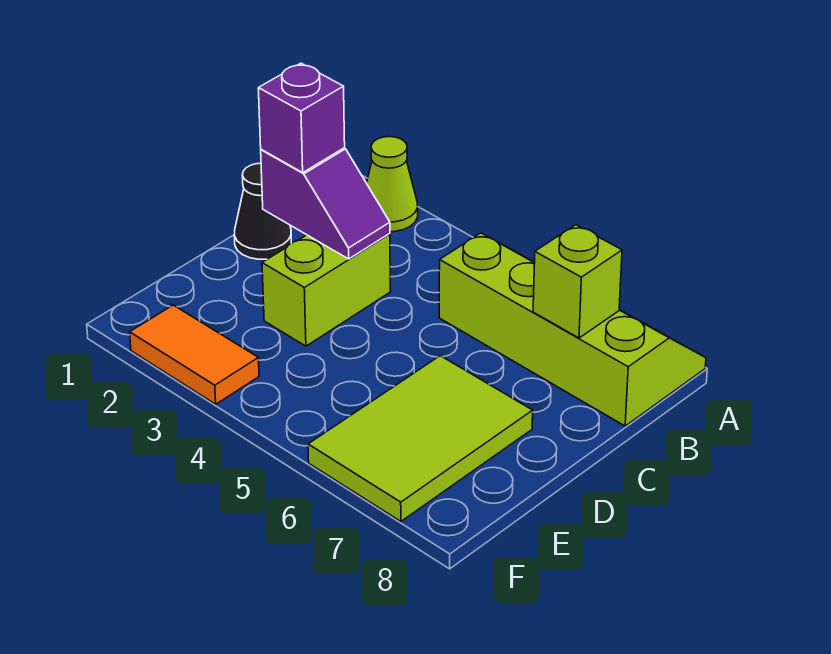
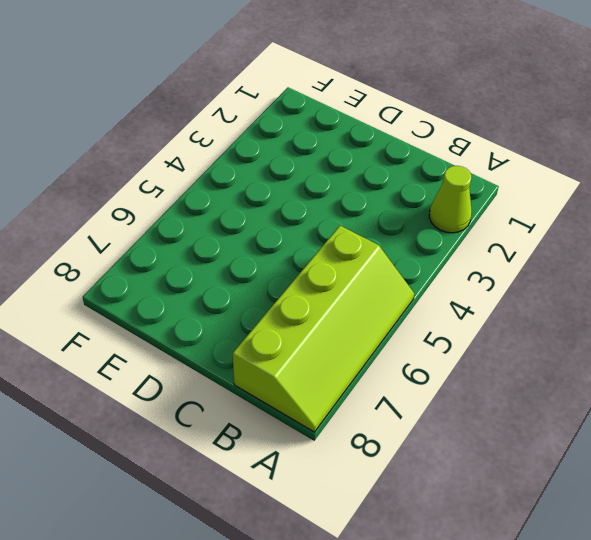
none -> black 1x1 cone [234,163,291,259]
none -> lime 1x2 brick [262,234,390,346]

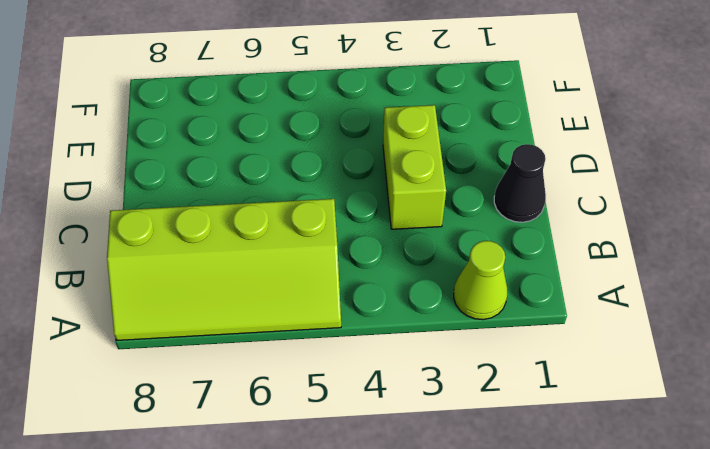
none -> lime 2x3 tile [308,356,533,521]
none -> orange 1x2 tile [130,305,259,404]

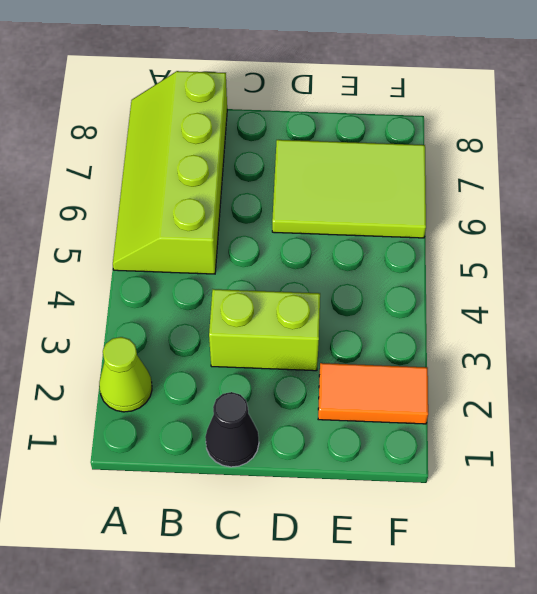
orange 1x2 tile [318,363,428,424] -> orange 1x2 tile turned to [130,305,259,404]
none -> lime 1x1 brick [533,225,622,338]
none -> purple 1x2 slope [261,148,390,259]

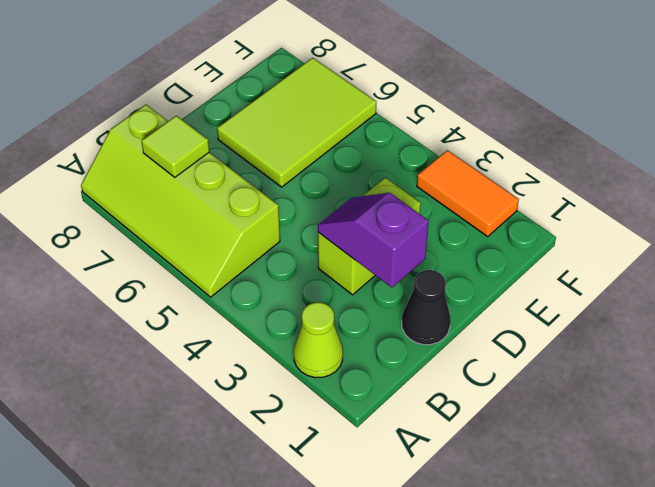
lime 1x1 tile [142,116,209,177] -> lime 1x1 brick [533,225,622,338]
none -> purple 1x1 brick [258,63,345,173]

